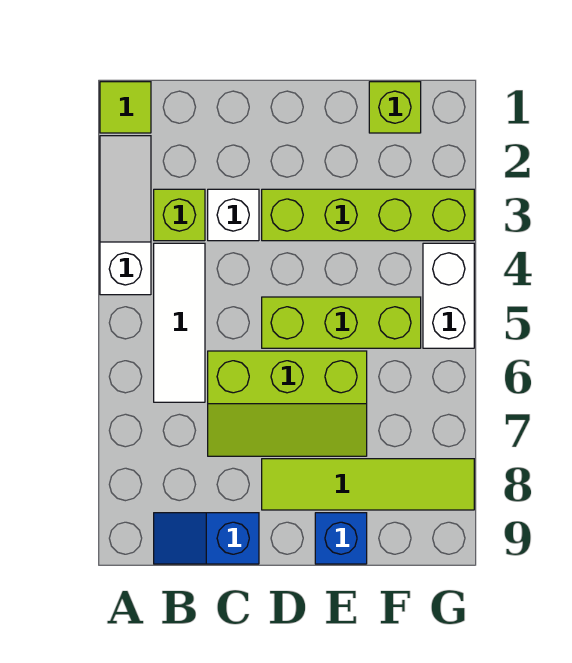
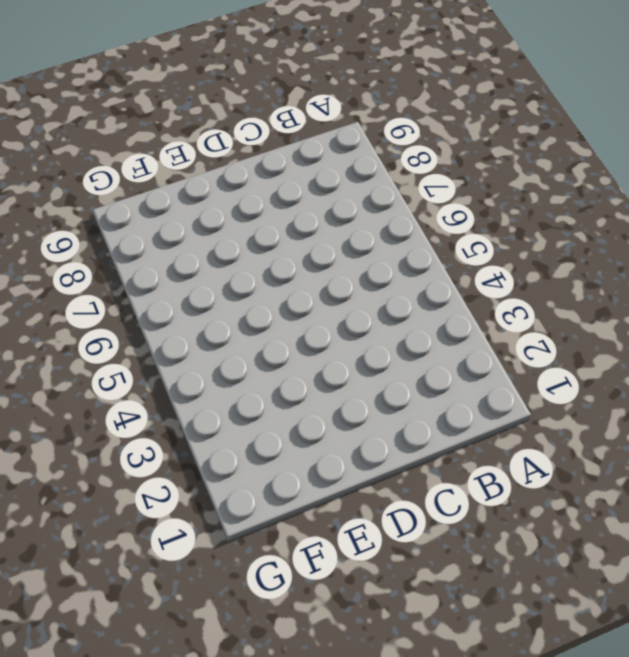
none -> lime 1x1 tile [100,82,151,133]
none -> white 1x3 slope [100,136,151,295]
none -> lime 1x1 brick [154,189,205,241]

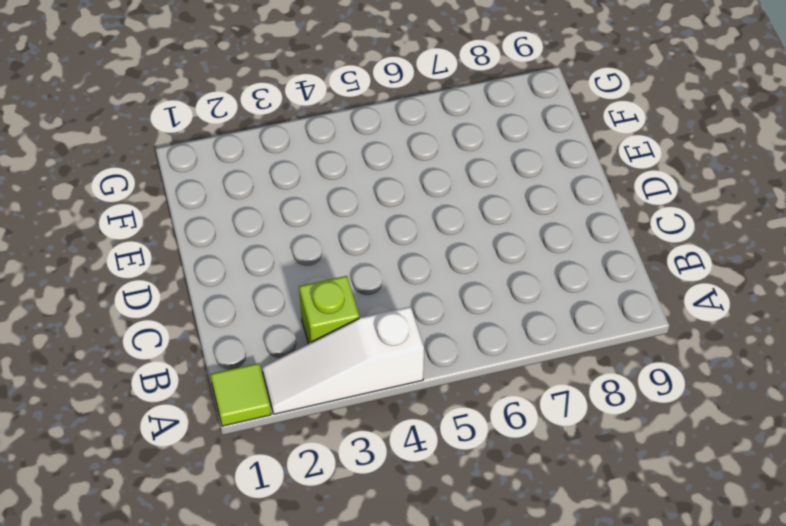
none -> white 1x3 tile [154,243,205,402]
none -> blue 1x2 slope [154,513,259,564]
none -> white 1x1 brick [208,189,259,241]

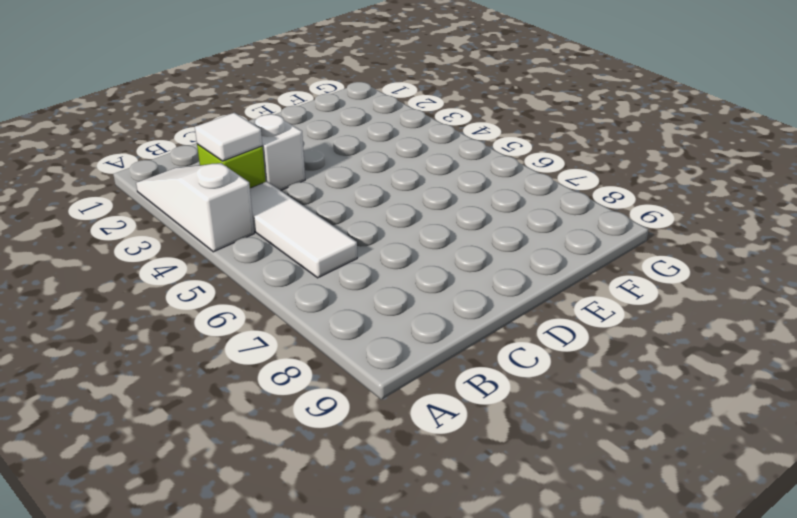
white 1x1 tile [195,113,262,161] -> none
none -> lime 1x1 tile [100,82,151,133]
none -> blue 1x2 slope [154,513,259,564]
none -> lime 2x3 slope [208,351,367,456]

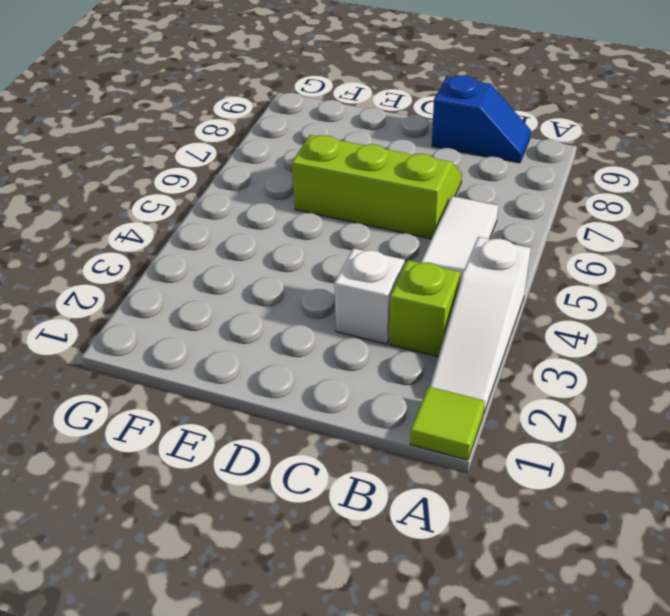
none -> lime 1x4 brick [262,189,474,241]
none -> lime 1x3 brick [262,297,421,348]
none -> lime 1x4 tile [262,459,474,510]

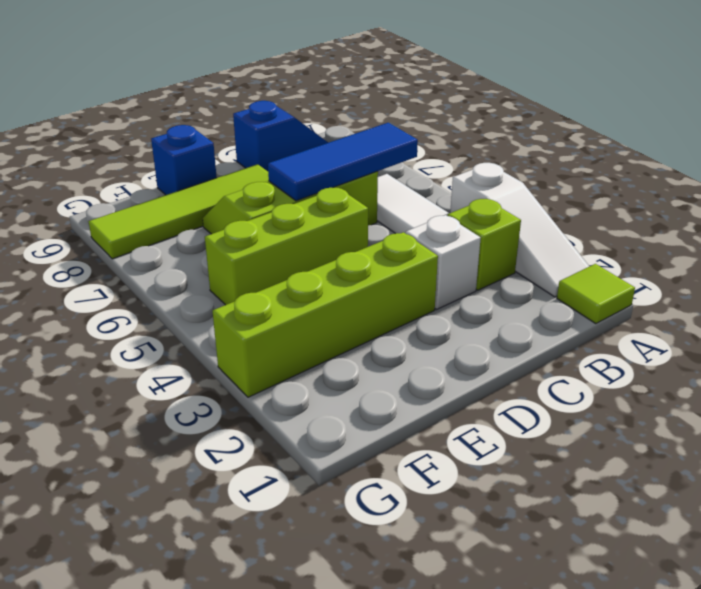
blue 1x3 tile [268,123,418,201] -> none
none -> lime 1x1 brick [369,82,421,133]
none -> white 1x2 brick [423,243,474,348]

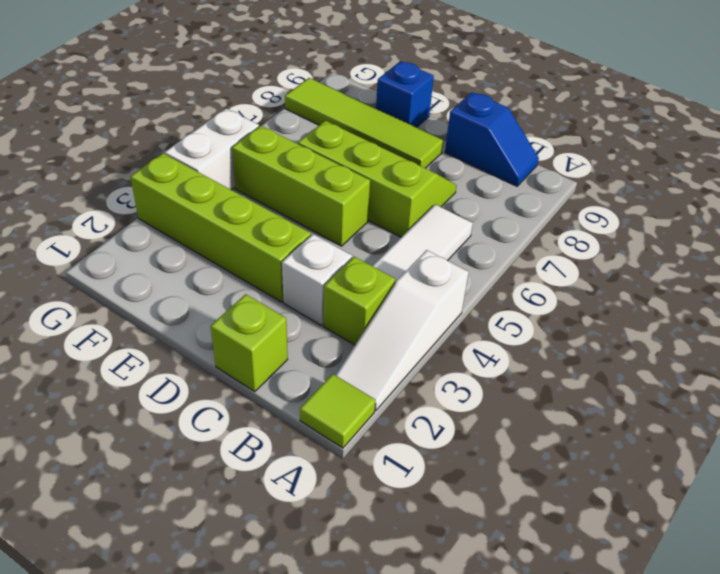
lime 1x1 brick [211,294,288,392] -> lime 1x1 brick moved to [369,82,421,133]

